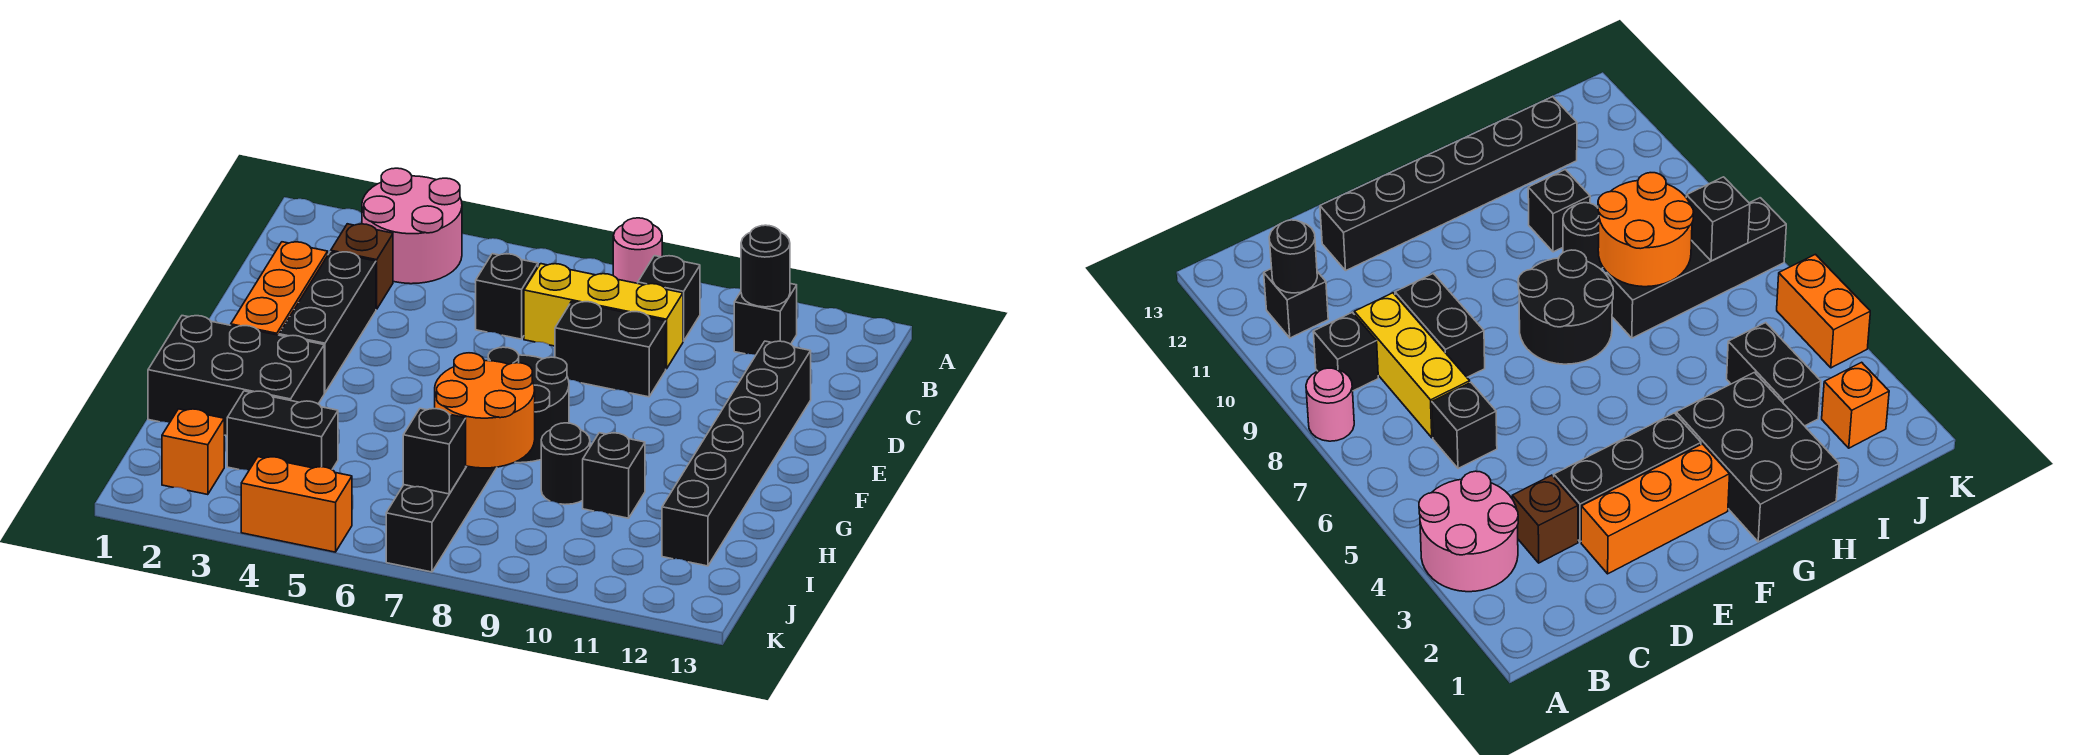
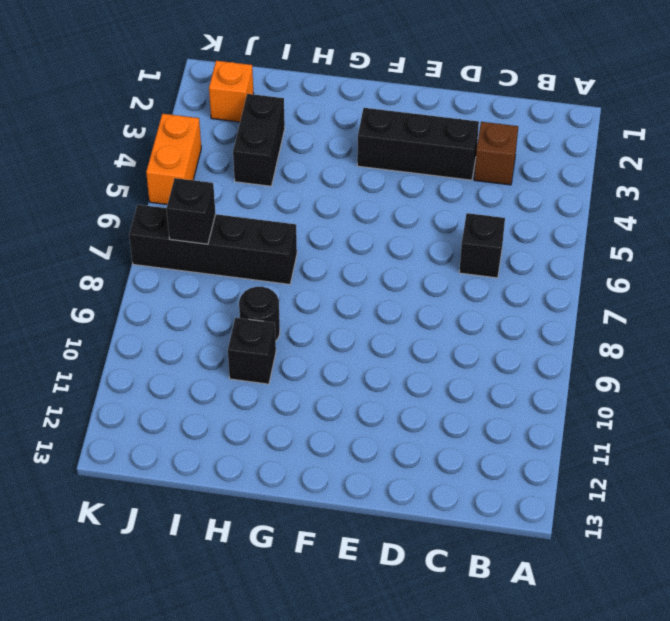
none -> pink 2x2 round brick [362,168,462,284]
none -> pink 1x1 round brick [613,218,662,283]
none -> black 1x1 brick [638,256,700,341]

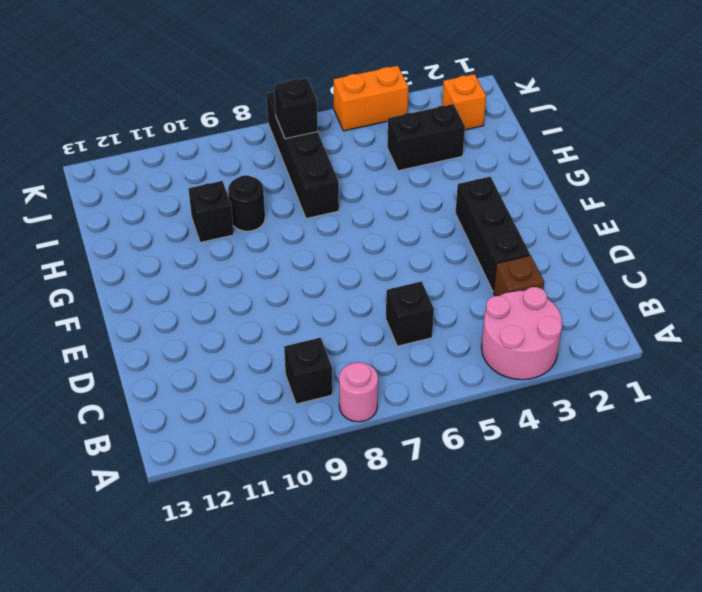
none -> black 1x1 brick [734,284,797,355]
none -> yellow 1x3 brick [524,264,683,369]
none -> orange 1x3 brick [231,242,328,335]

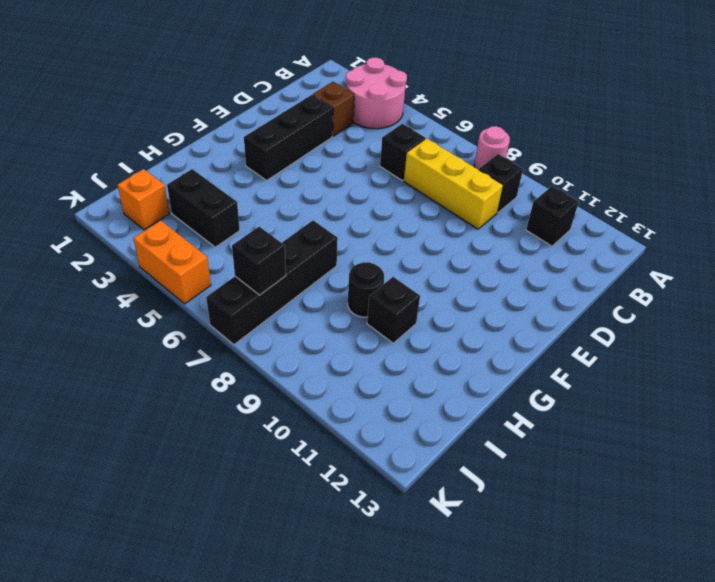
none -> orange 1x3 brick [231,242,328,335]
none -> black 1x2 brick [555,301,666,397]
none -> black 1x6 brick [662,341,811,566]

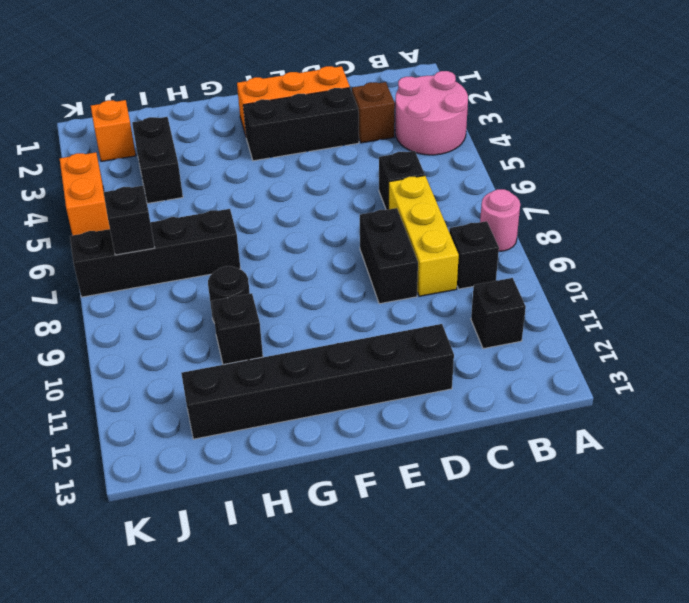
none -> black 2x2 round brick [488,347,569,463]
none -> black 2x3 brick [148,316,324,436]
none -> black 1x1 round brick [741,225,790,307]

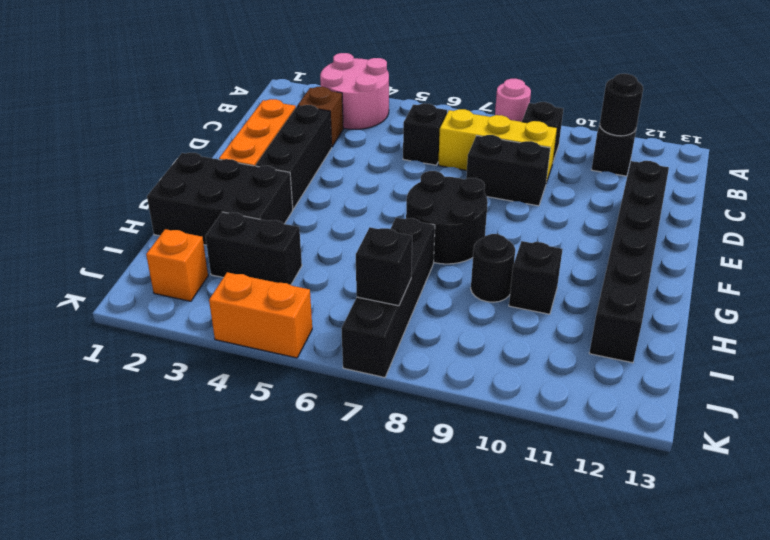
none -> orange 2x2 round brick [435,353,535,468]

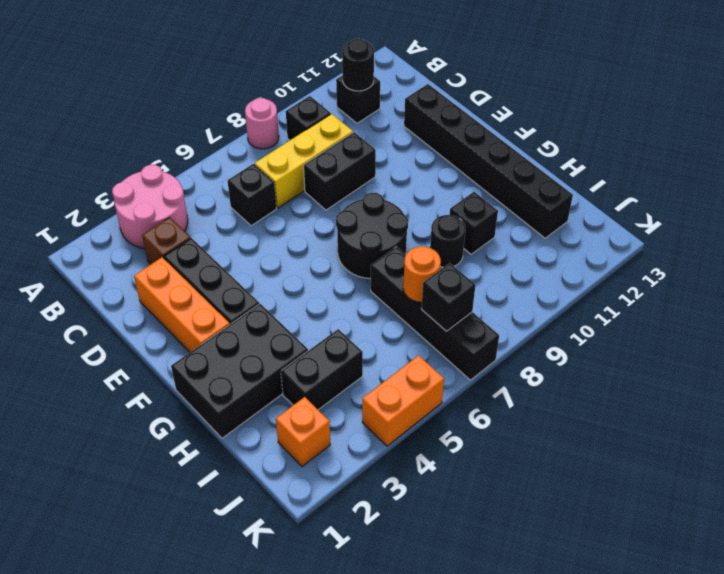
orange 1x1 round brick [403,246,441,302] -> orange 2x2 round brick [435,353,535,468]

